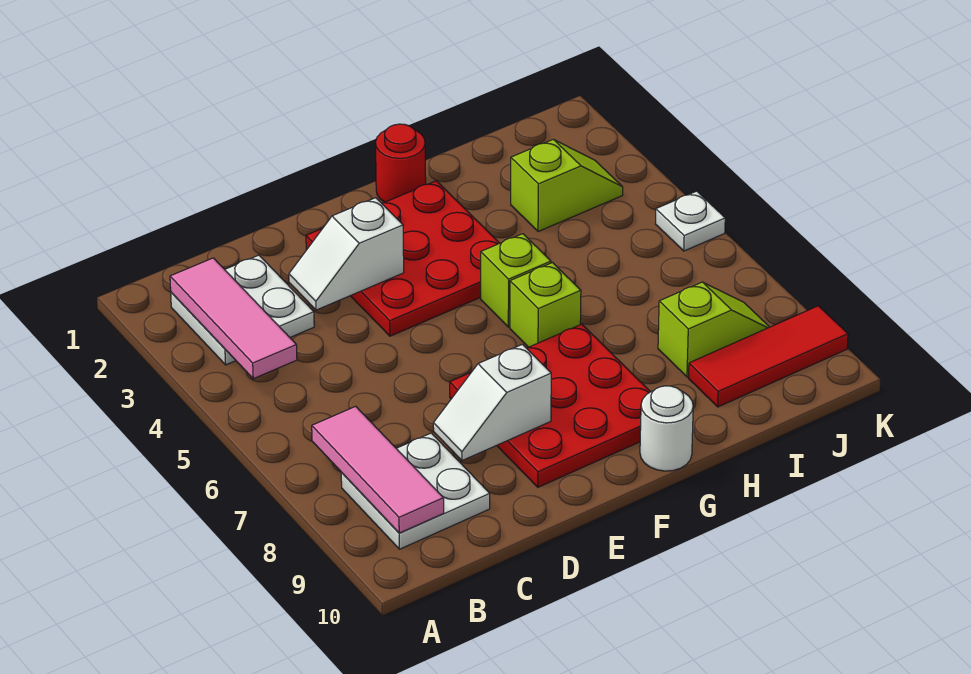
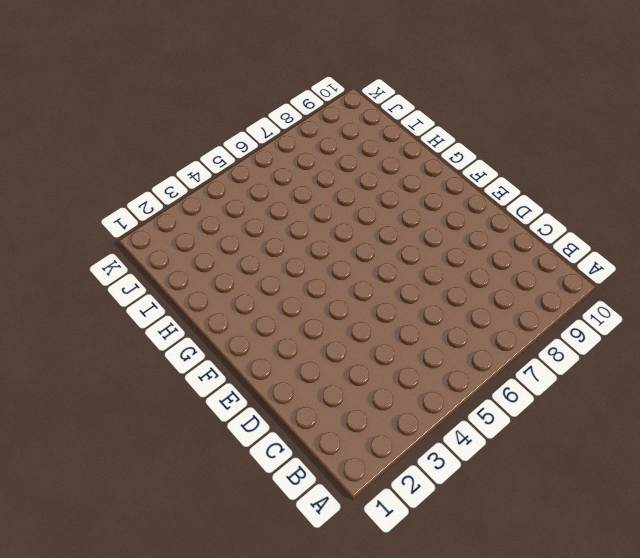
none -> white 2x2 plate [171,255,314,365]
none -> white 2x2 plate [341,433,490,549]
none -> red 3x3 plate [306,181,500,336]

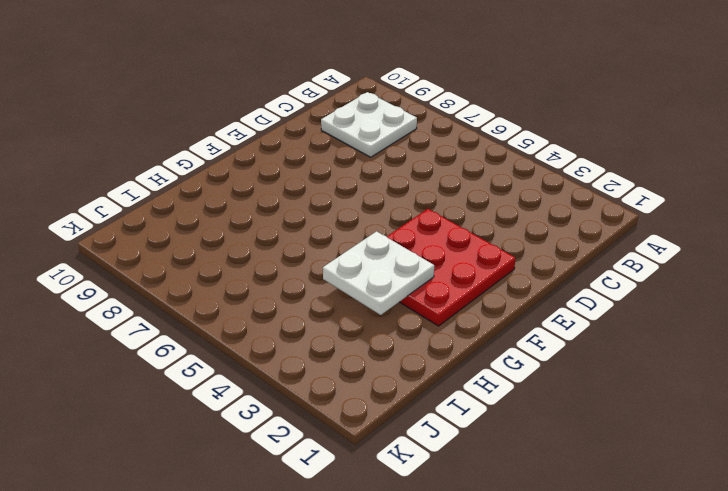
white 2x2 plate [323,231,434,315] -> white 2x2 plate moved to [171,255,314,365]
none -> red 3x3 plate [450,324,650,487]
none -> red 1x1 round brick [376,124,426,202]
none -> lime 1x1 brick [481,234,551,327]

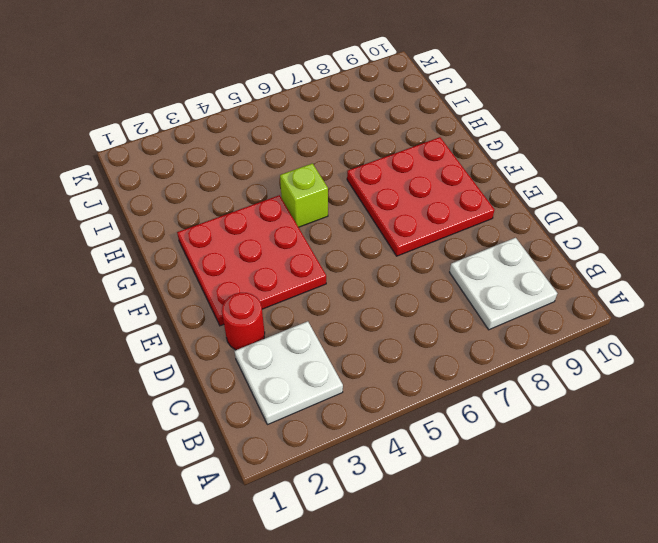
red 1x1 round brick [222,293,265,350] -> red 1x1 round brick moved to [376,124,426,202]
none -> lime 1x1 brick [510,263,581,347]
none -> white 1x1 round brick [640,386,693,471]
none -> lime 1x2 slope [511,140,623,232]

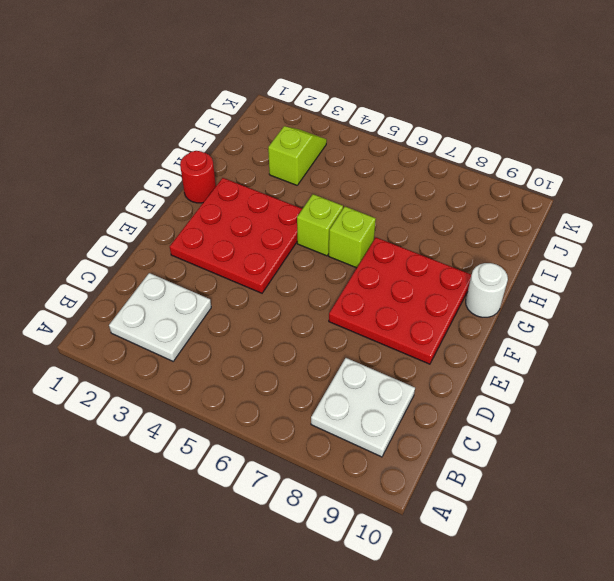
none -> lime 1x2 slope [658,282,769,377]
none -> red 1x3 tile [688,306,848,407]
none -> white 1x1 plate [656,191,725,251]

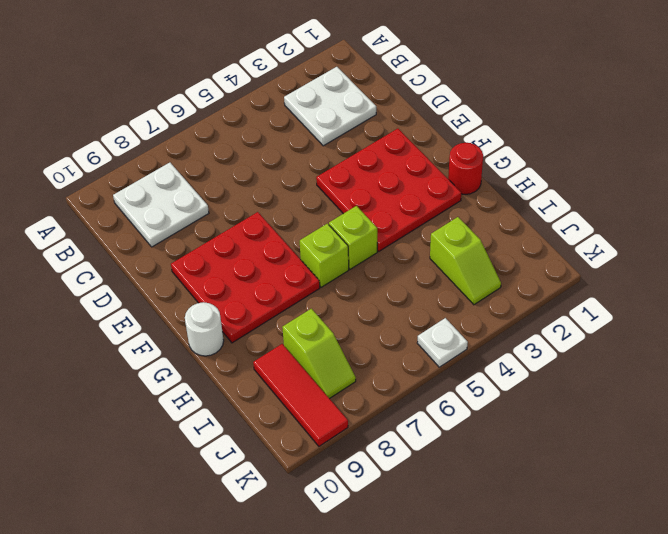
none -> pink 1x3 tile [170,258,297,379]
none -> pink 1x3 tile [312,406,444,533]
none -> white 1x2 slope [289,198,404,310]

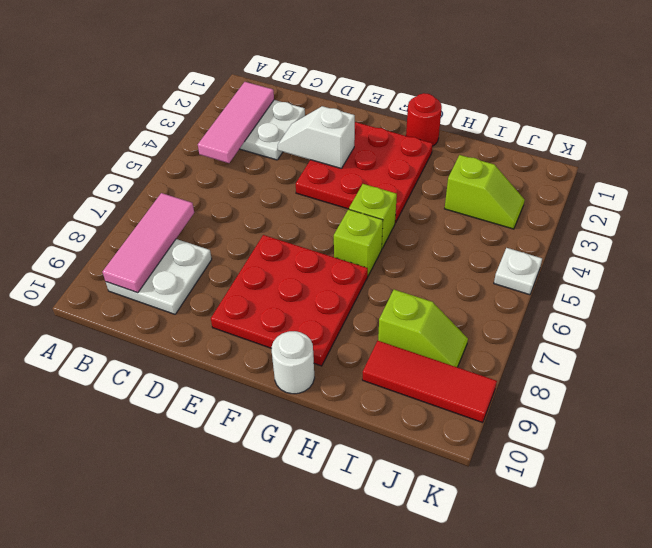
none -> white 1x2 slope [433,344,551,461]

